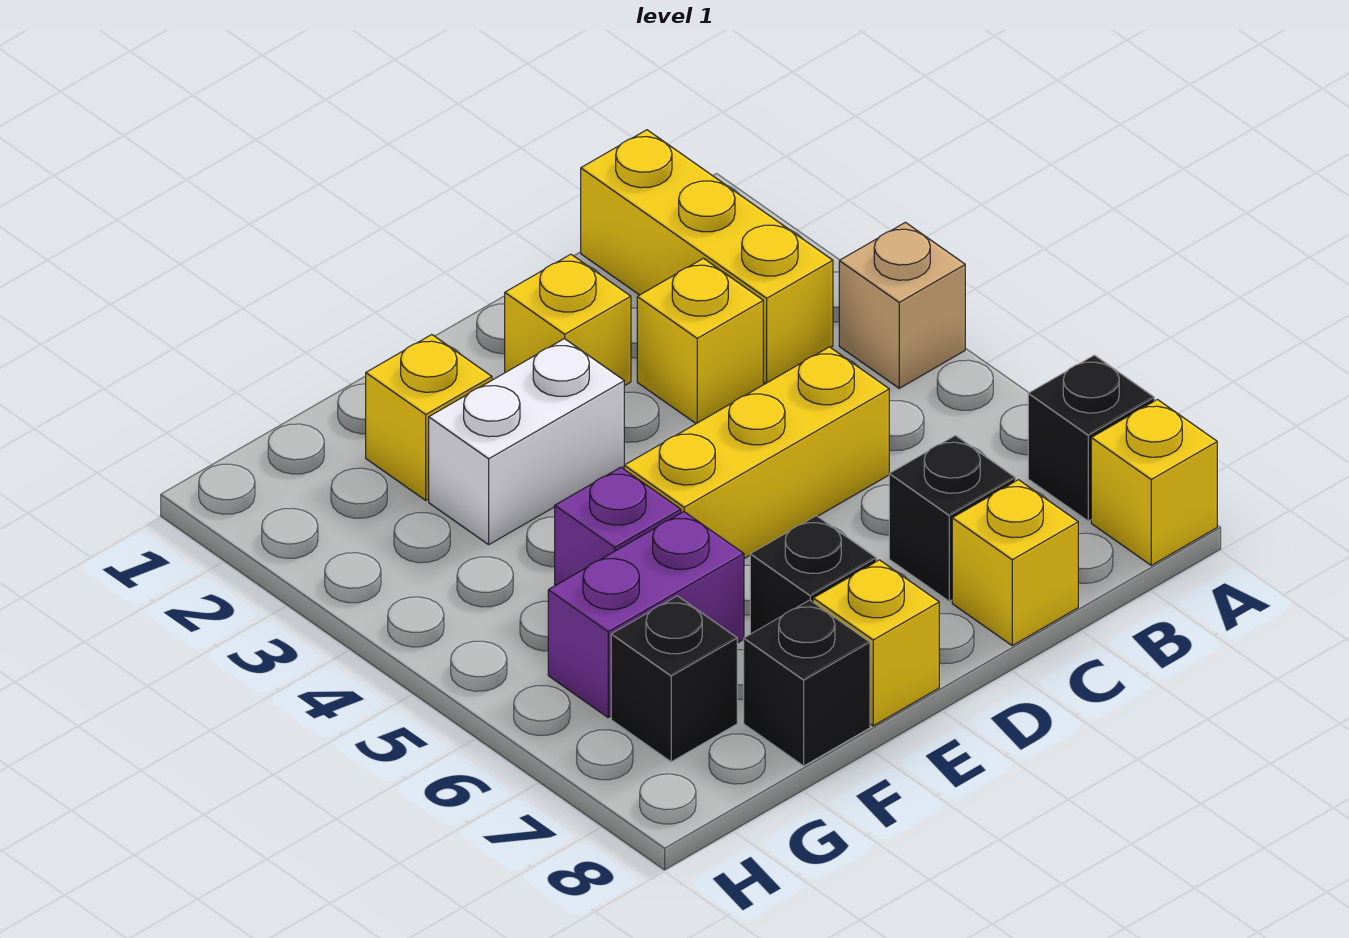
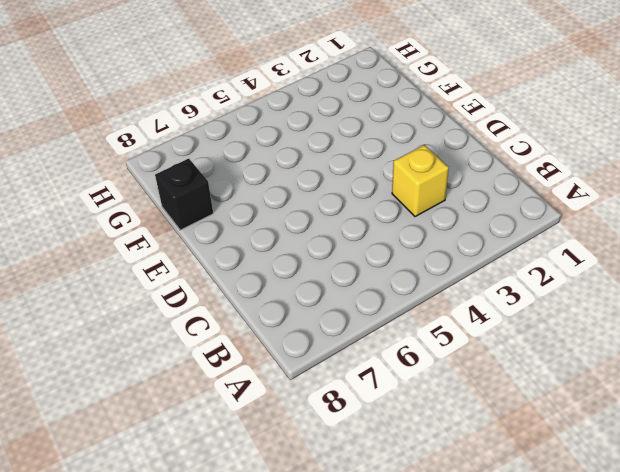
none -> tan 1x1 brick [839,222,965,388]
none -> black 1x1 brick [1028,355,1154,521]
none -> yellow 1x1 brick [1091,400,1217,565]

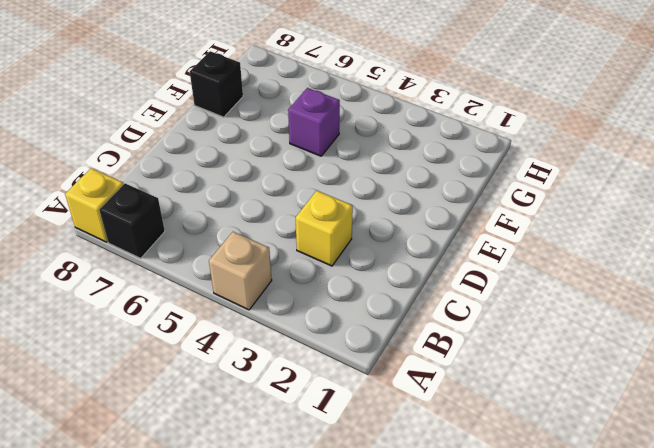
none -> yellow 1x3 brick [581,130,833,384]
none -> yellow 1x3 brick [624,347,889,558]
none -> black 1x1 brick [889,435,1015,601]

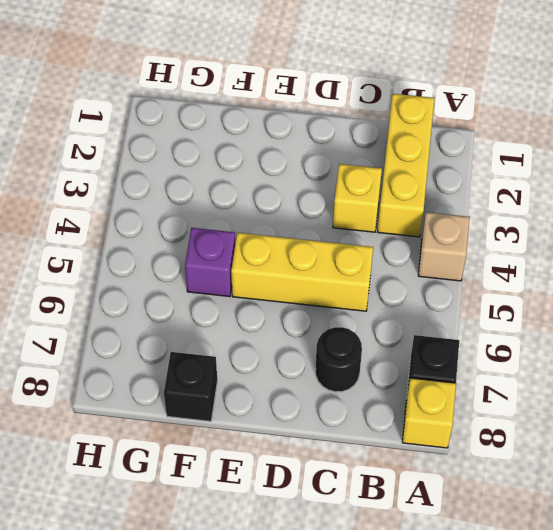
black 1x1 round brick [315,327,362,392] -> black 1x1 brick [889,435,1015,601]
none -> yellow 1x1 brick [952,480,1078,645]
none -> yellow 1x1 brick [505,254,631,386]
none -> white 1x2 brick [429,339,624,545]

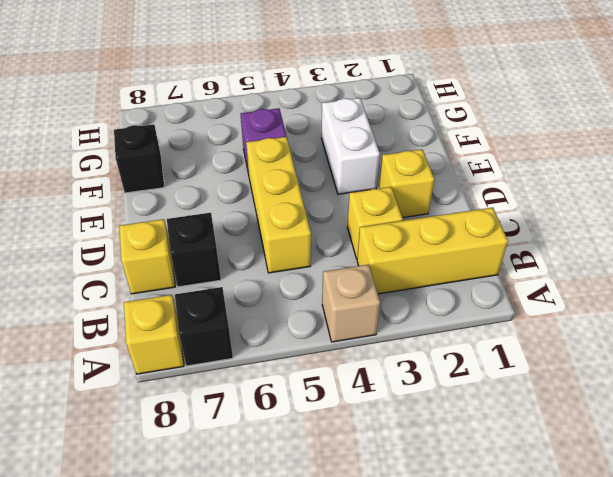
none -> black 1x1 brick [750,516,876,634]
none -> yellow 1x1 brick [813,560,939,726]
none -> yellow 1x1 brick [366,335,492,500]

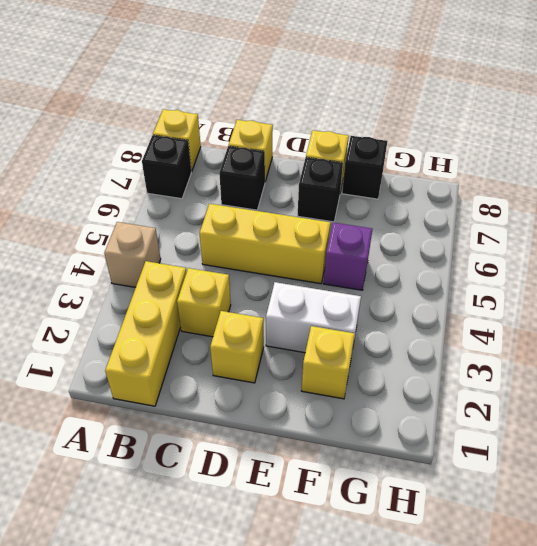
none -> purple 1x2 brick [548,512,744,717]
none -> black 1x1 brick [611,596,737,762]

